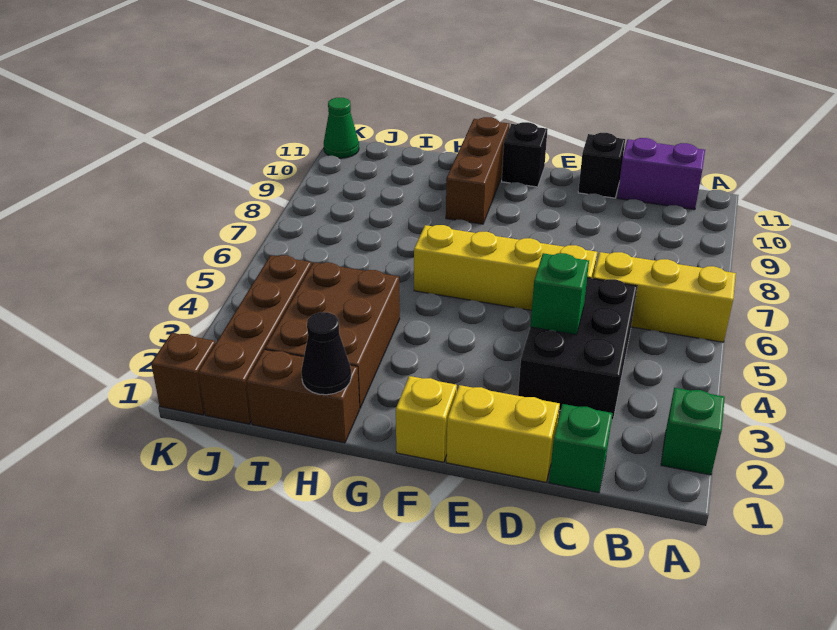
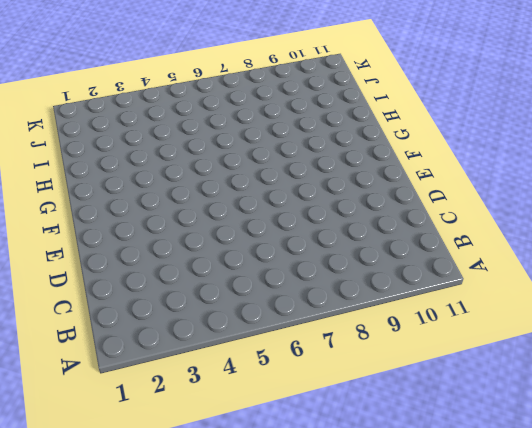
none -> green 1x1 brick [661,388,725,475]
none -> yellow 1x3 brick [593,252,736,342]
none -> purple 1x2 brick [617,138,705,210]

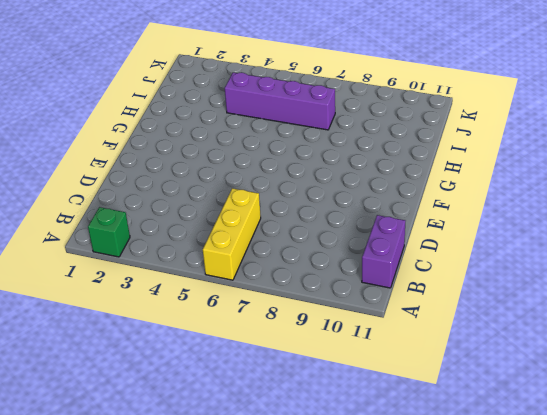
purple 1x4 brick [225,73,335,130] -> brown 2x3 brick [265,262,400,408]
none -> green 1x1 brick [549,404,613,493]
none -> black 2x3 brick [518,278,637,420]
none -> yellow 1x2 brick [446,385,560,482]

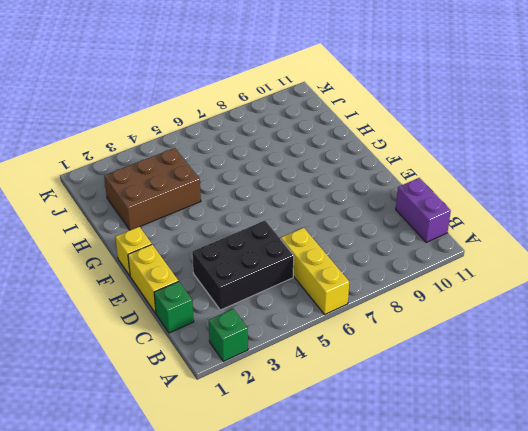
none -> yellow 1x4 brick [414,225,597,310]
none -> black 1x1 brick [578,133,625,198]
none -> black 1x1 brick [502,122,548,187]

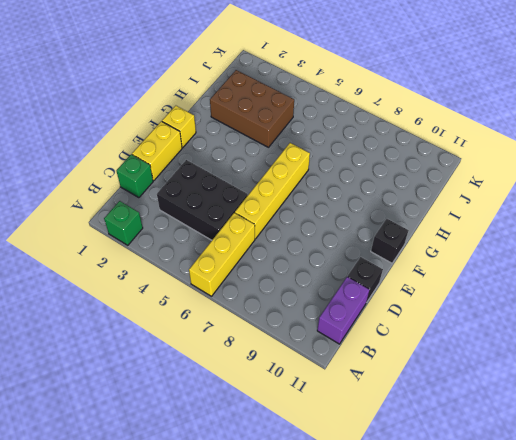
none -> brown 1x3 brick [446,117,509,224]
none -> brown 1x2 brick [246,350,359,443]
none -> brown 1x4 brick [198,255,311,424]

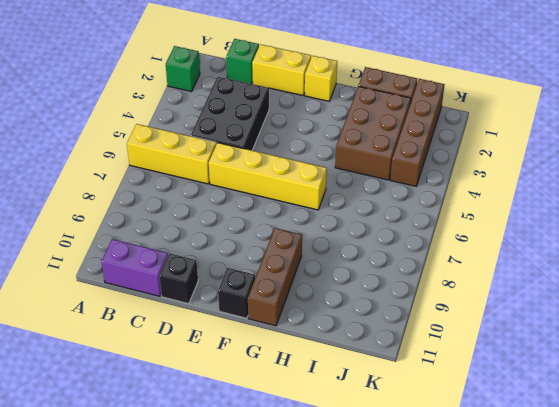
none -> brown 1x1 brick [151,333,216,415]
none -> green 1x1 cone [324,98,359,158]
none -> green 1x1 brick [530,253,589,335]

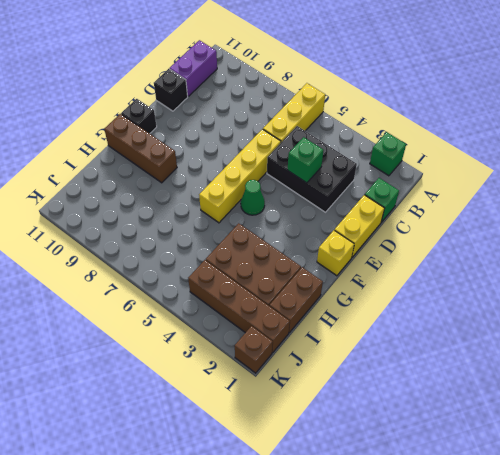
green 1x1 cone [241,180,265,215] -> green 1x1 cone moved to [324,98,359,158]
none -> black 1x1 cone [301,312,351,395]

